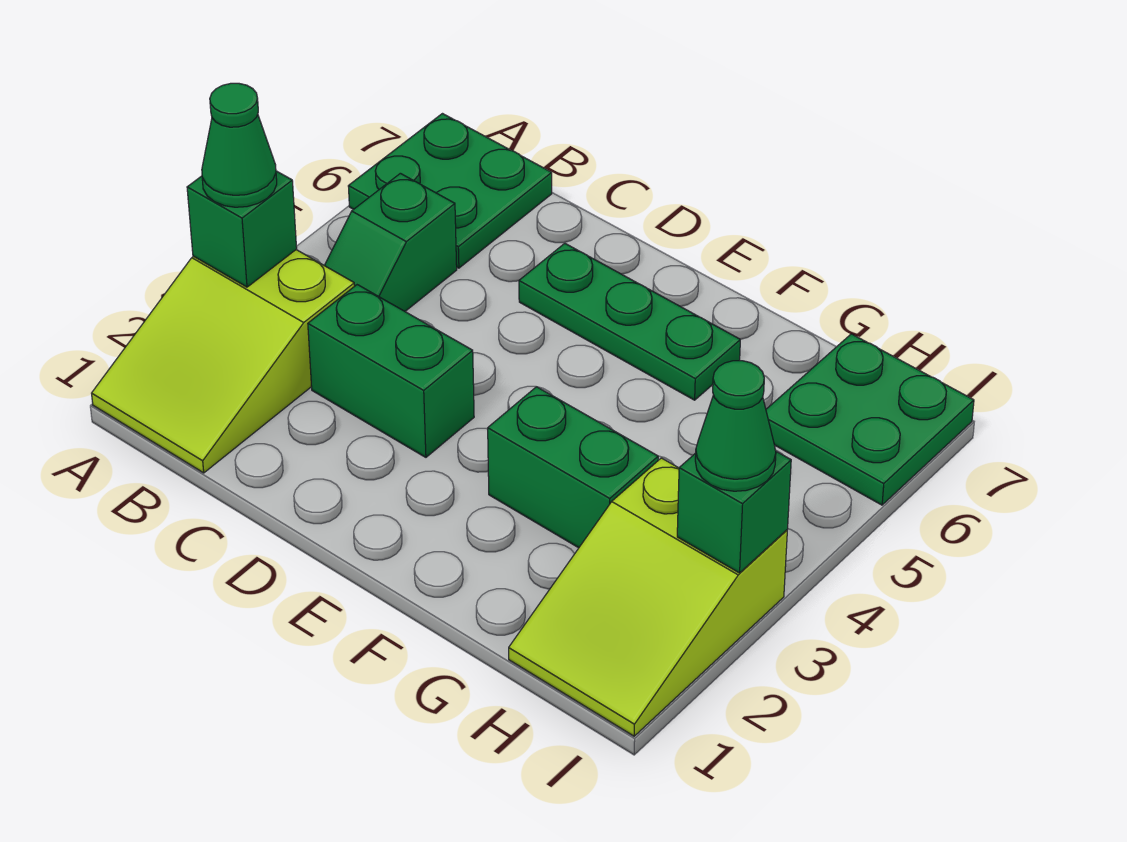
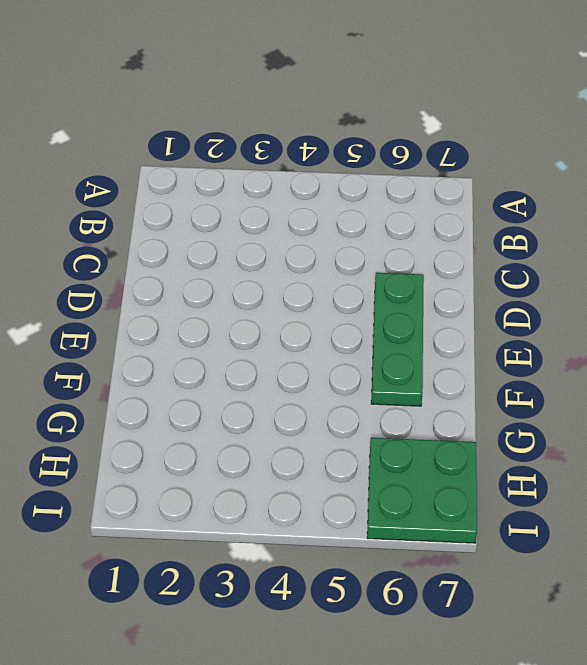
none -> lime 2x3 slope [92,250,355,473]
none -> green 2x2 plate [348,114,552,268]
none -> green 1x2 slope [324,173,457,311]

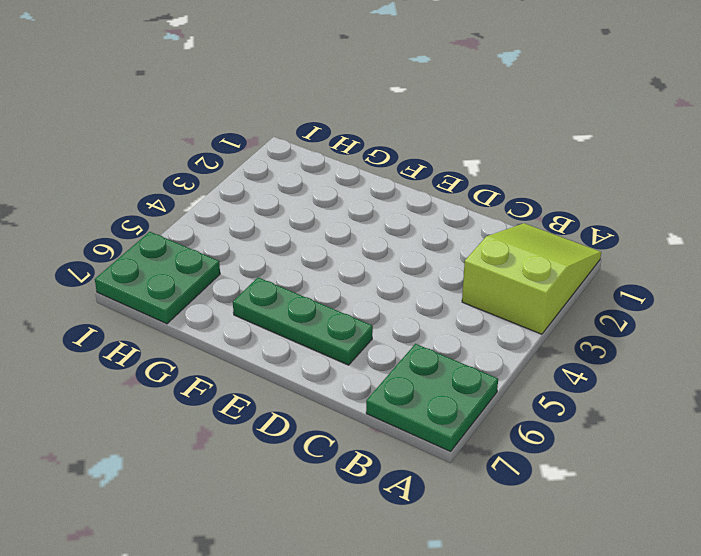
none -> green 1x2 slope [324,173,457,311]
none -> green 1x2 brick [308,285,474,457]
none -> green 1x2 brick [488,387,658,548]

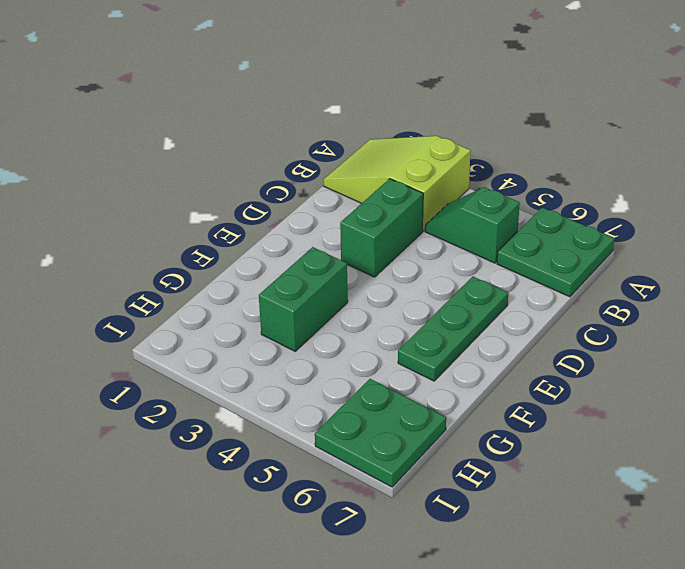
none -> lime 2x3 slope [509,458,787,736]
none -> green 1x1 brick [187,171,297,287]
none -> green 1x1 brick [677,451,791,573]

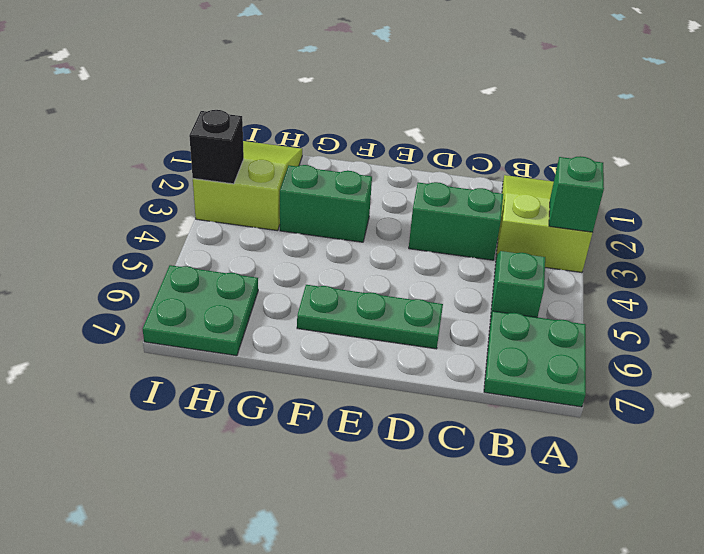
black 1x1 brick [189,110,244,184] -> green 1x1 brick [677,451,791,573]
none -> green 1x1 cone [202,83,277,207]
none -> green 1x1 cone [695,361,776,491]

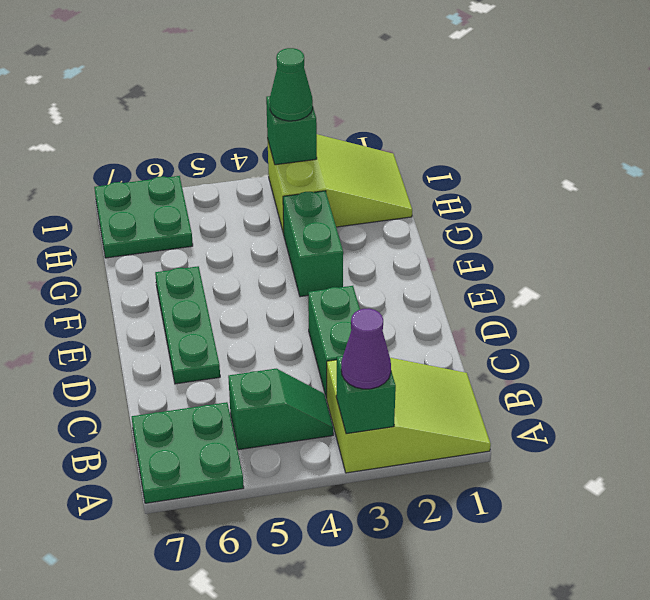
purple 1x1 cone [341,308,391,389] -> green 1x1 cone [202,83,277,207]

